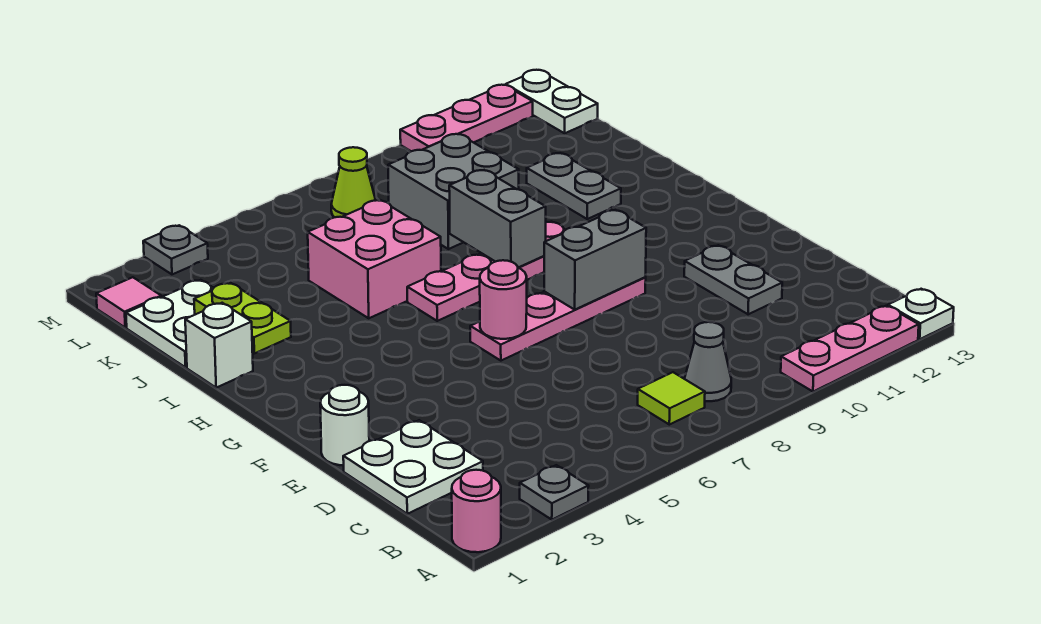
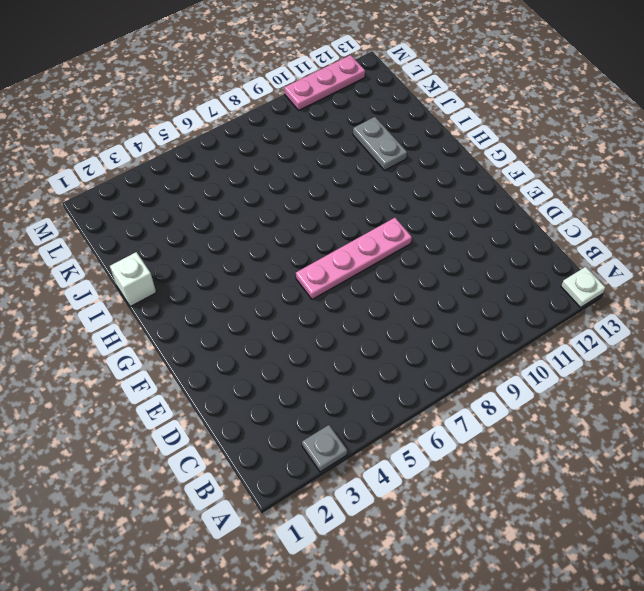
none -> pink 1x1 round brick [452,470,501,552]
none -> pink 1x3 plate [781,306,919,392]
none -> lime 1x1 tile [638,372,705,425]

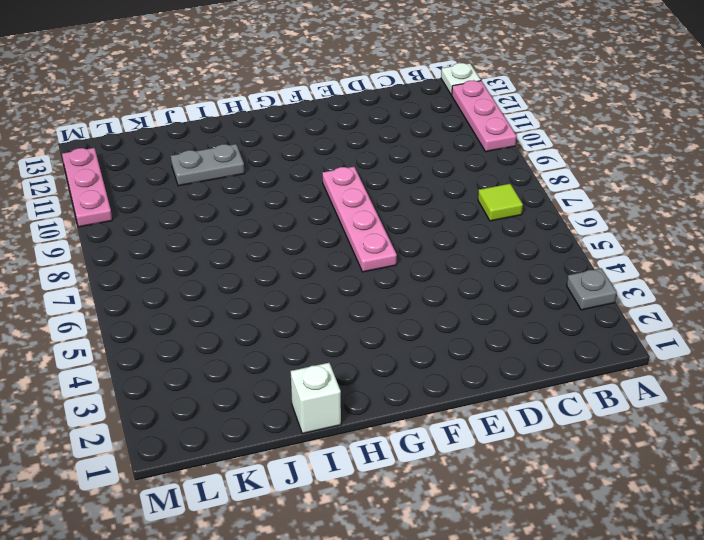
none -> pink 1x1 round brick [452,470,501,552]
none -> grey 1x1 cone [685,322,731,401]
none -> white 2x2 plate [343,420,483,514]

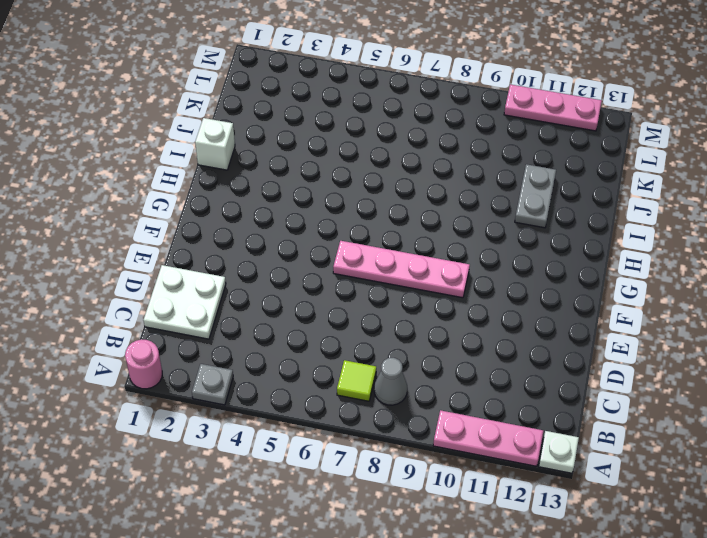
none -> grey 1x2 plate [684,245,782,314]
none -> white 1x1 round brick [320,385,369,465]
none -> pink 1x4 plate [407,222,565,321]

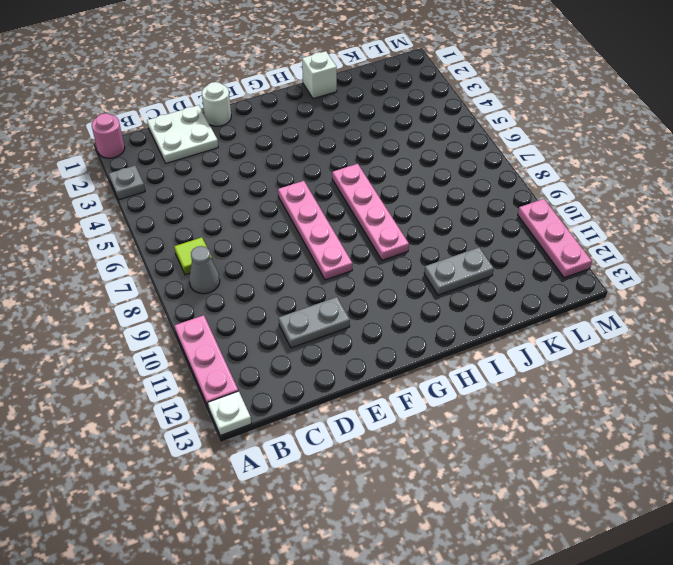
none -> pink 2x2 brick [308,200,441,318]
none -> white 2x2 plate [126,280,213,367]
none -> grey 2x2 brick [388,134,519,249]

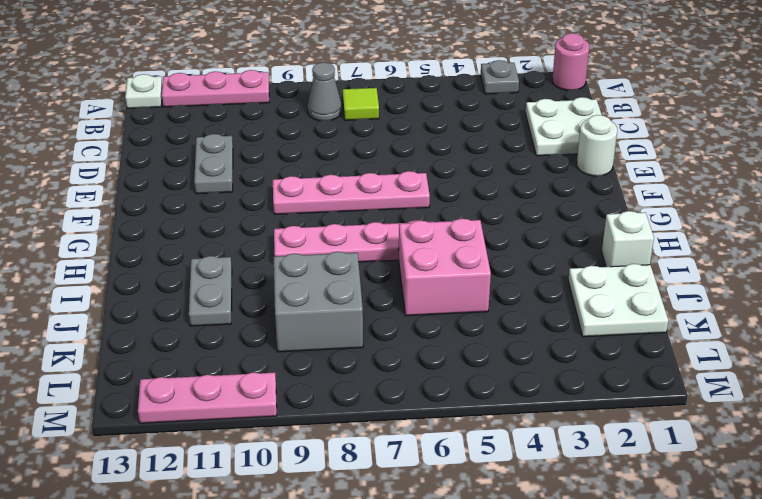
none -> pink 1x1 tile [96,277,161,328]
none -> lime 1x1 cone [331,147,376,217]
none -> white 1x2 plate [506,70,598,133]

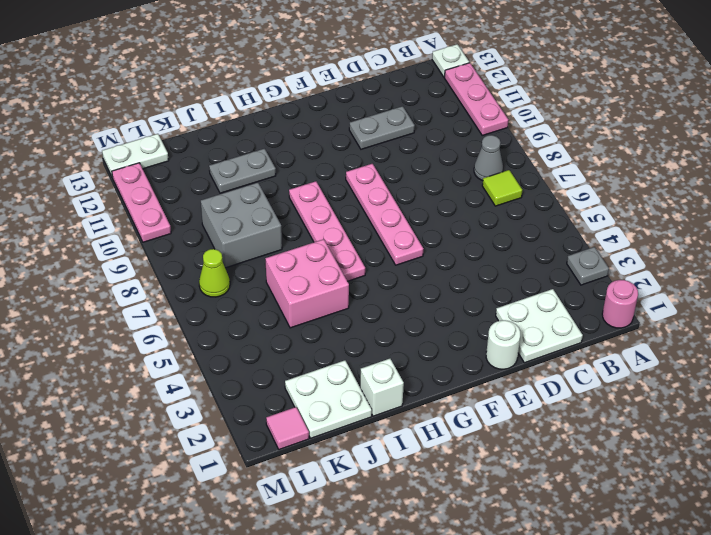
none -> grey 1x1 plate [143,225,208,274]
none -> pink 1x1 round brick [480,260,527,339]
none -> grey 1x2 brick [544,210,646,310]

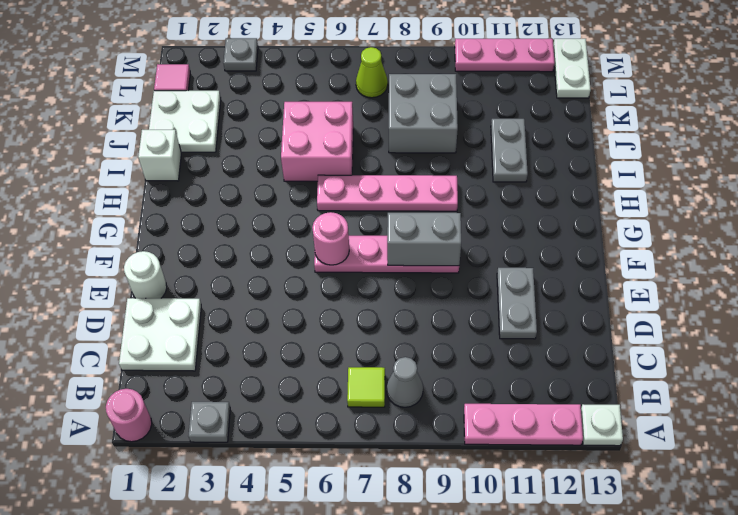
none -> grey 1x2 brick [449,170,546,268]
none -> lime 1x2 plate [194,283,291,353]

